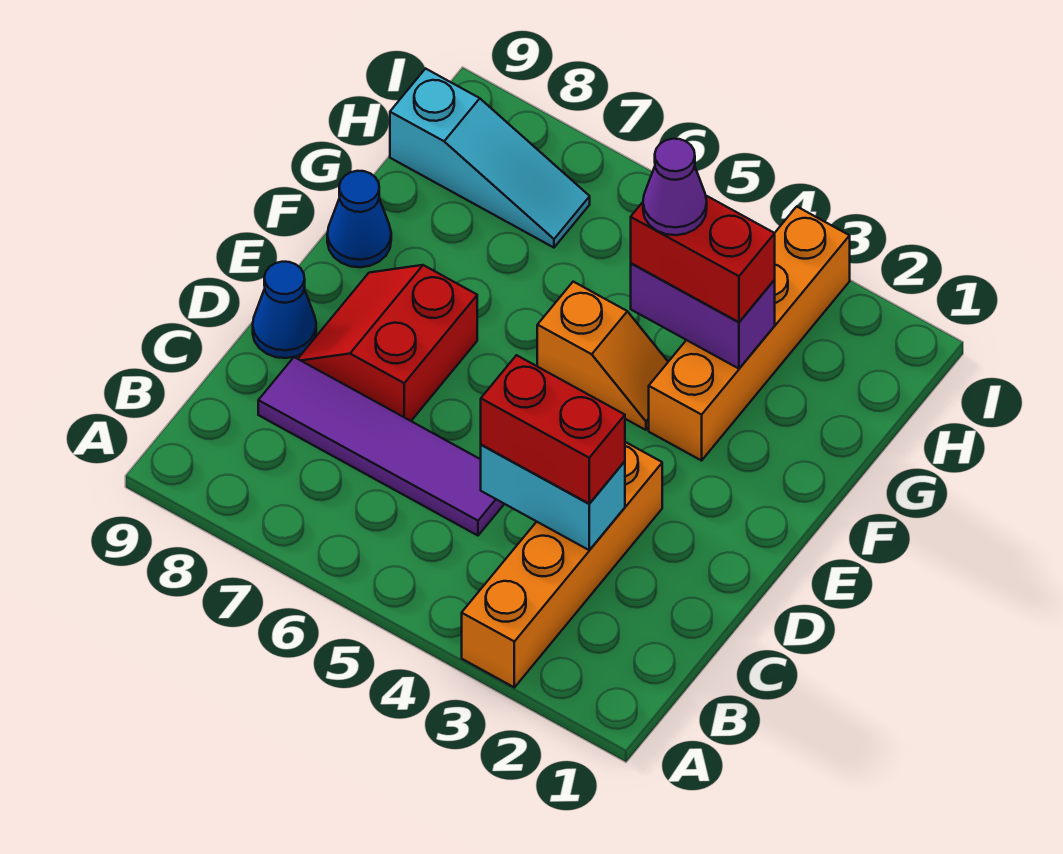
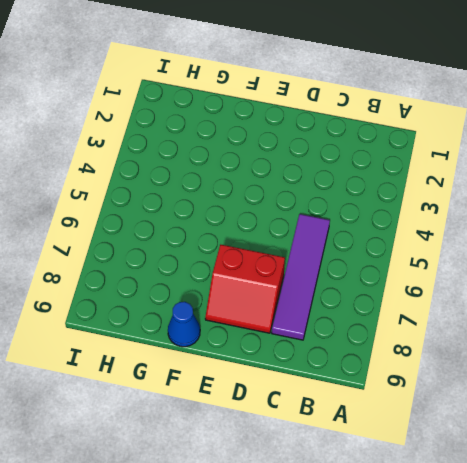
none -> orange 1x4 brick [462,442,662,687]
none -> blue 1x1 cone [253,262,316,358]
none -> orange 1x4 brick [649,207,850,461]

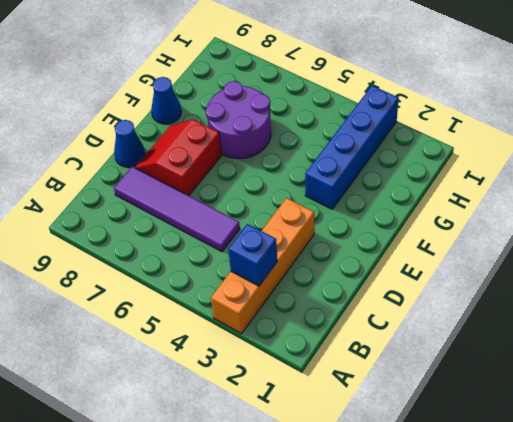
blue 1x1 brick [228,224,277,286] -> none
blue 1x4 brick [305,86,399,209] -> orange 1x4 brick [649,207,850,461]
purple 2x2 round brick [206,81,271,158] -> none
none -> orange 1x2 slope [537,282,668,430]
none -> cyan 1x3 slope [390,69,590,248]
none -> cyan 1x2 brick [481,445,625,550]

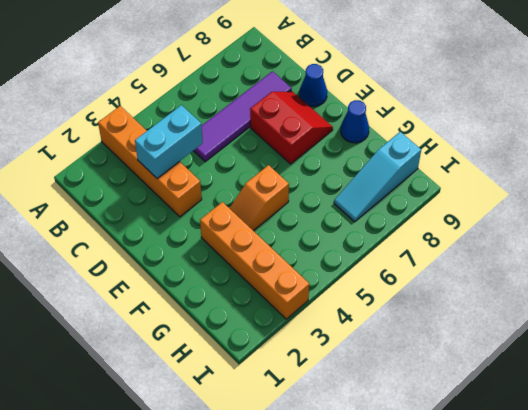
none -> purple 1x2 brick [631,263,775,369]
none -> red 1x2 brick [481,355,625,504]
none -> red 1x2 brick [631,196,775,322]

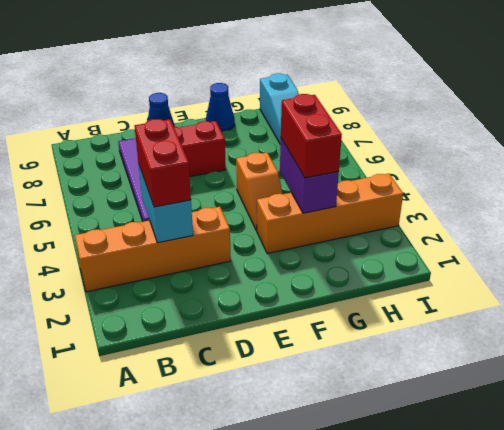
none -> purple 1x1 cone [643,139,707,235]

